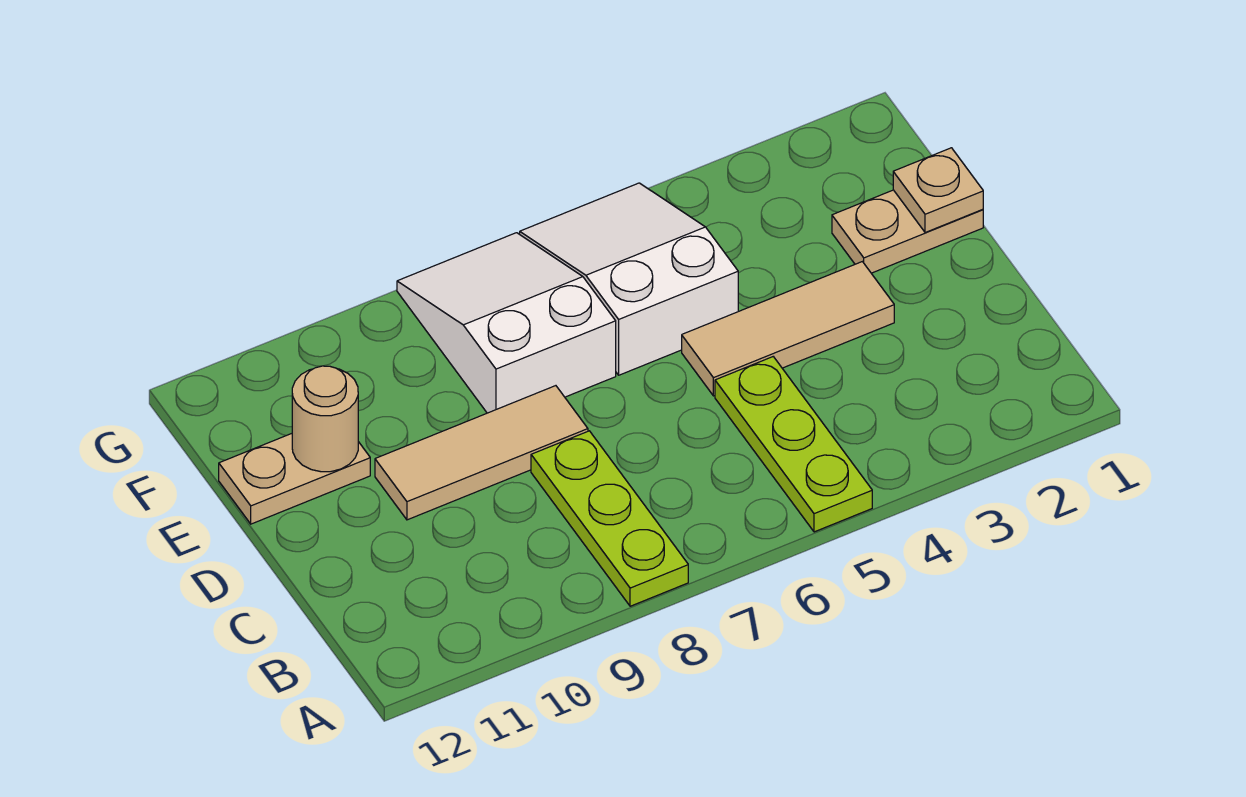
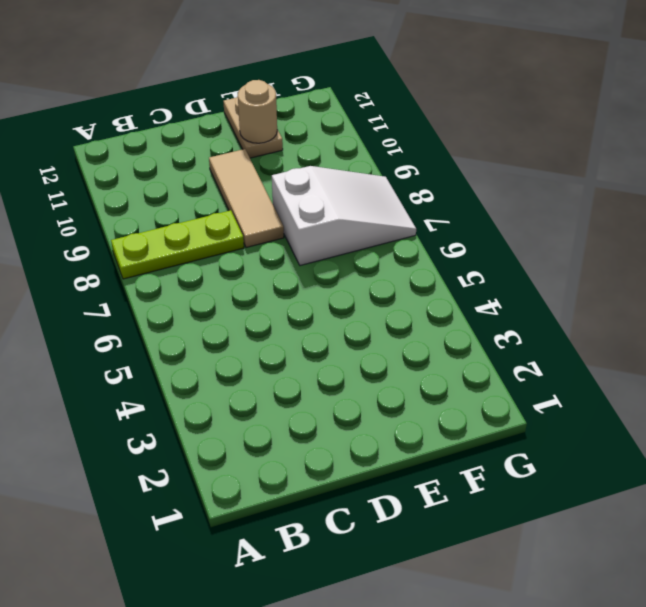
none -> lime 1x3 plate [715,357,872,532]
none -> tan 1x3 tile [682,262,894,396]

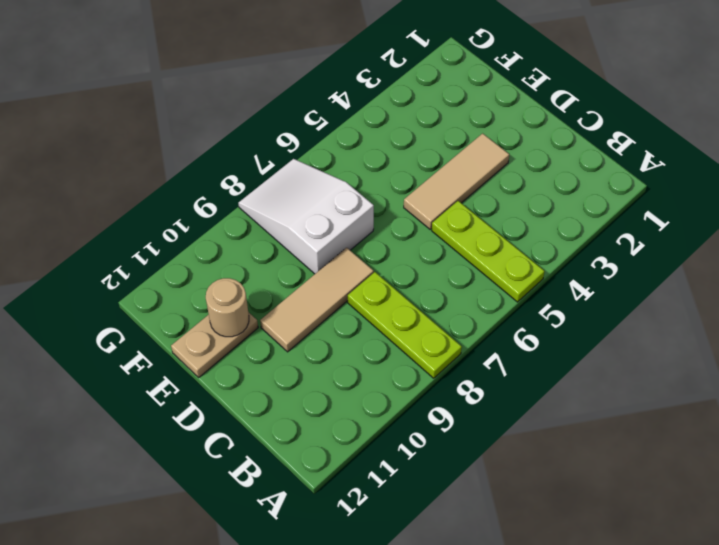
none -> tan 1x2 plate [832,190,983,273]
none -> white 2x3 slope [520,183,738,375]

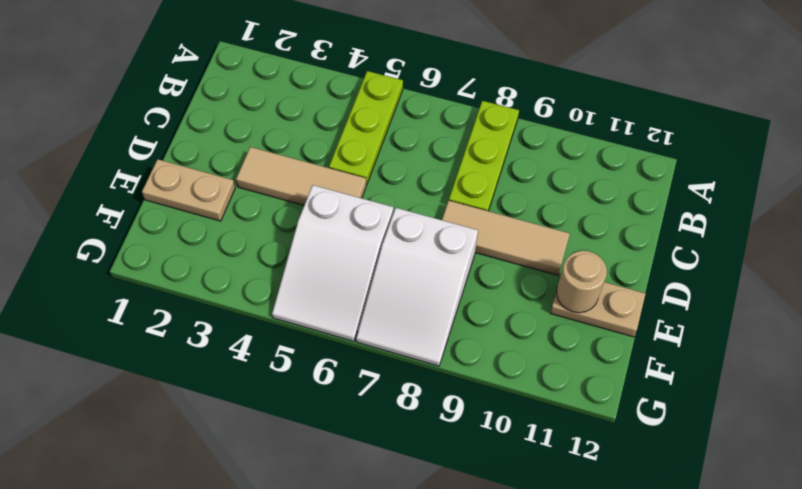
none -> tan 1x1 plate [893,148,983,233]

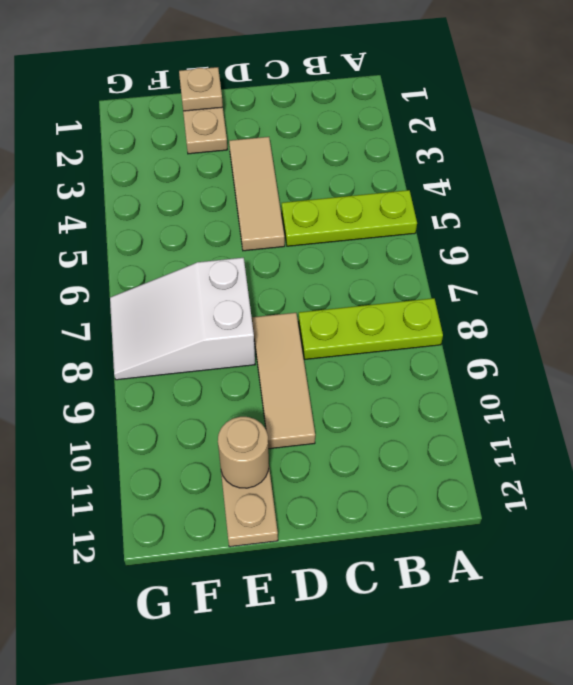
none -> white 2x3 slope [520,183,738,375]

